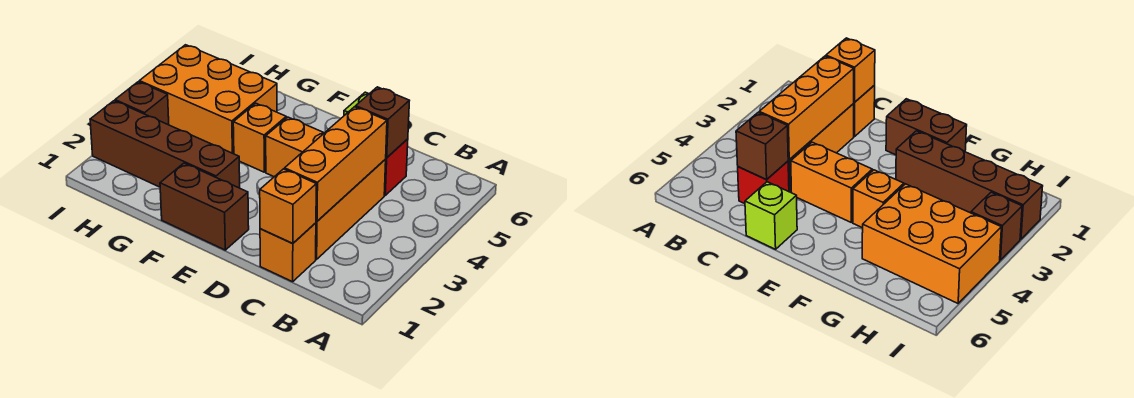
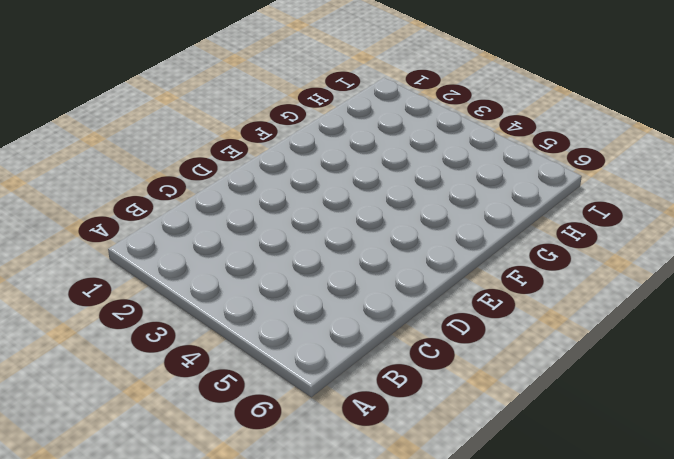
none -> orange 1x1 brick [260,223,316,282]
none -> orange 1x3 brick [316,159,386,259]
none -> red 1x1 brick [384,139,408,195]

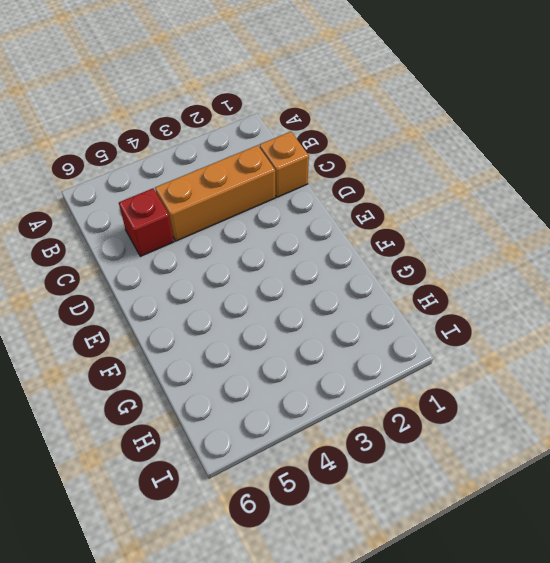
none -> orange 1x2 brick [266,117,324,177]
none -> lime 1x1 brick [745,182,797,249]
none -> brown 1x2 brick [160,163,249,250]

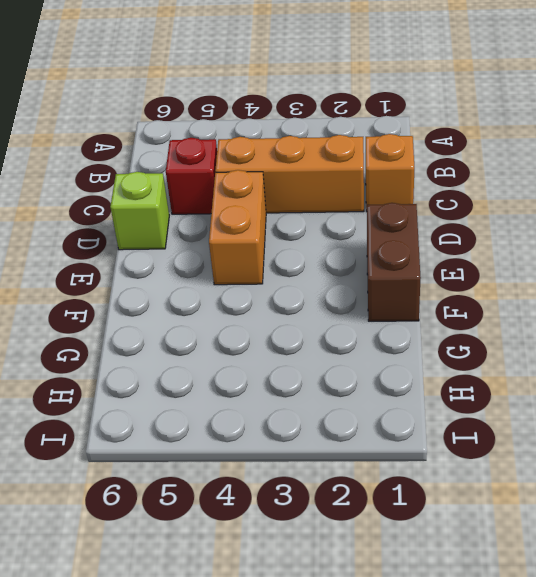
none -> brown 1x4 brick [90,101,240,188]
none -> orange 1x1 brick [233,103,286,172]
none -> orange 2x3 brick [139,45,277,154]

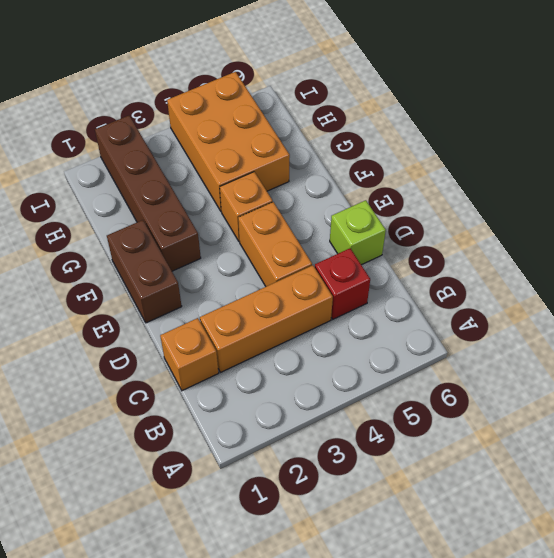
none -> brown 1x1 brick [115,82,169,125]
none -> orange 1x1 brick [260,169,316,244]
none -> orange 1x3 brick [285,107,387,221]

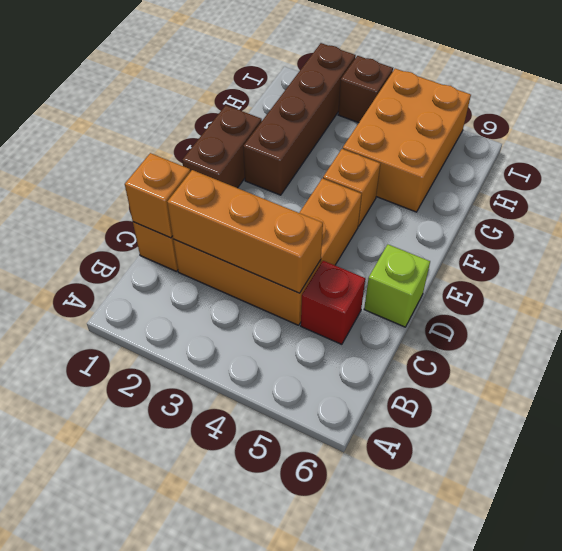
none -> brown 1x1 brick [356,87,409,158]

